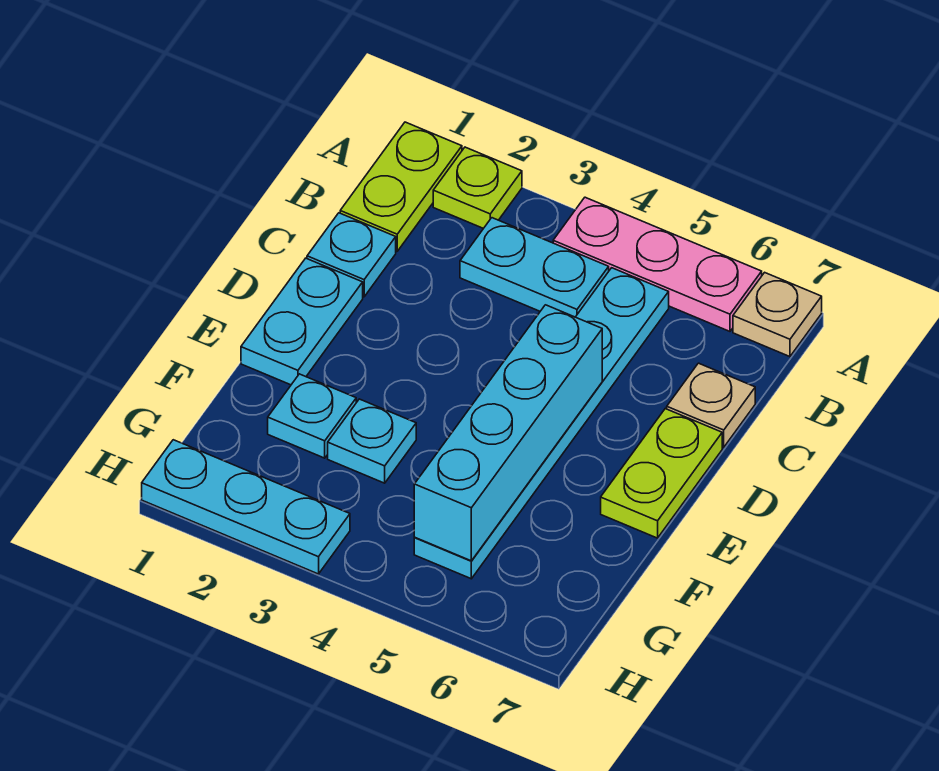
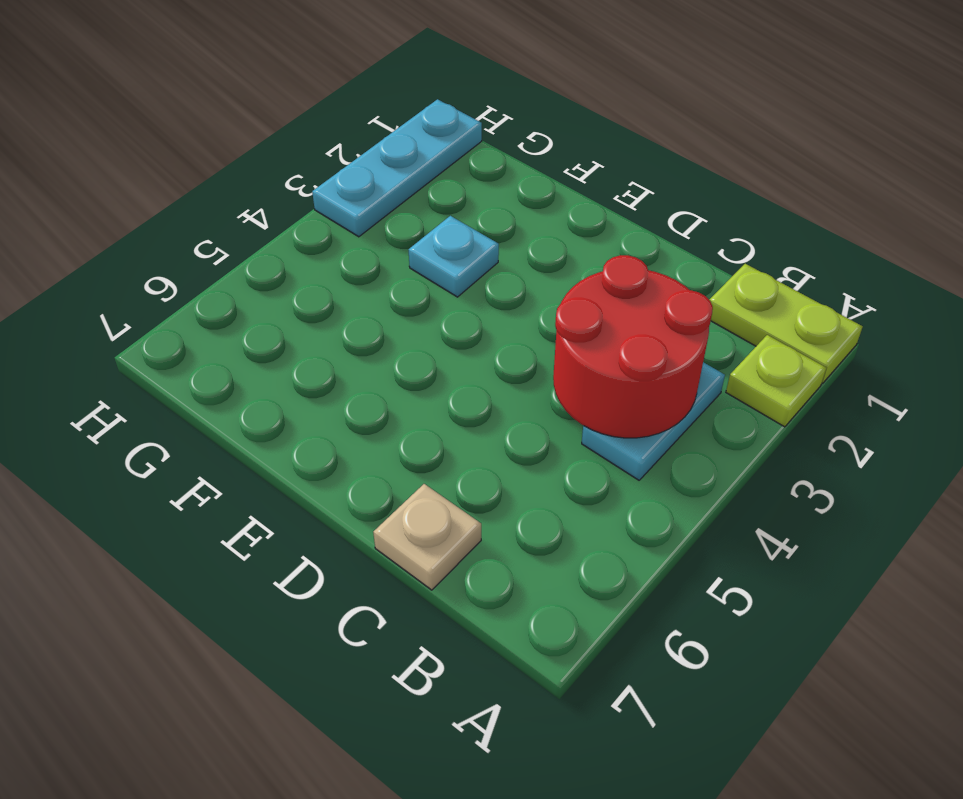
red 2x2 round brick [553,255,713,438] -> none
none -> pink 1x3 plate [553,197,762,331]
none -> tan 1x1 plate [733,272,822,357]
none -> cyan 1x6 plate [414,268,669,579]

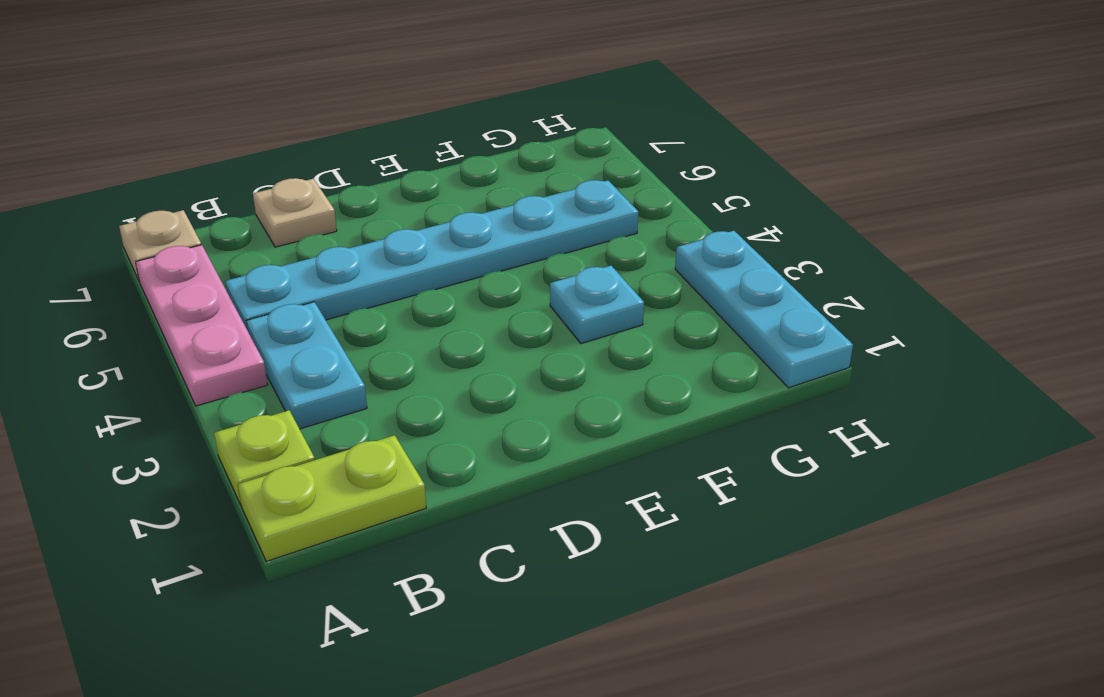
none -> cyan 1x1 plate [307,213,396,297]
none -> cyan 1x2 plate [241,258,363,385]
none -> lime 1x2 plate [601,409,722,538]

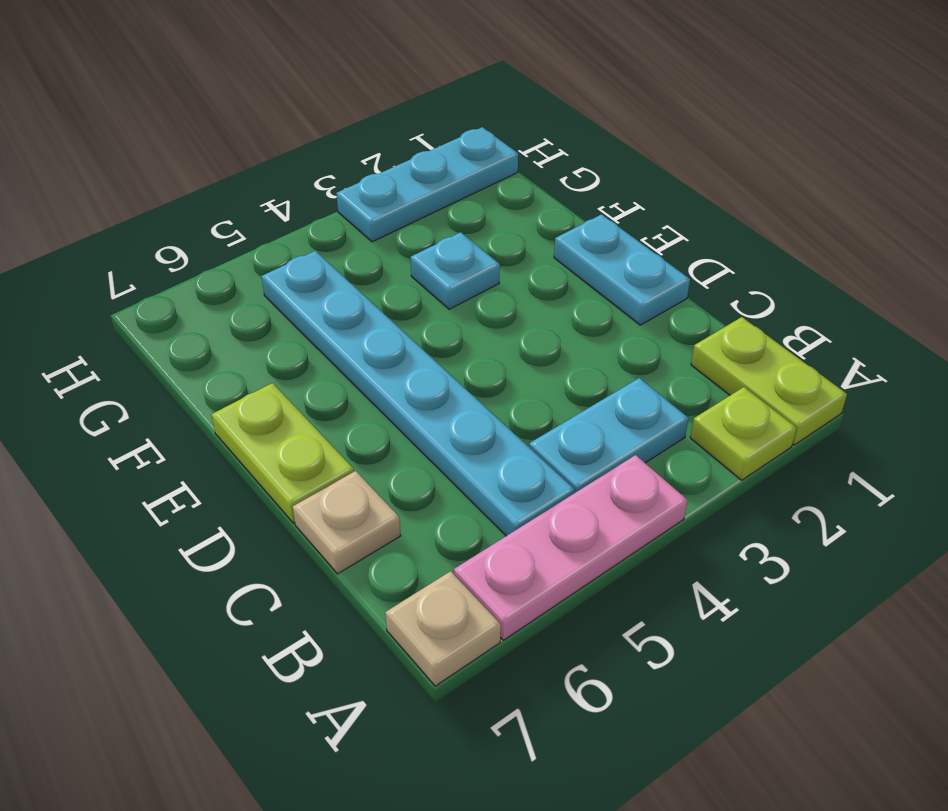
none -> cyan 1x1 plate [307,213,396,297]
none -> cyan 1x1 plate [268,374,356,458]
none -> cyan 1x4 brick [414,305,602,561]

